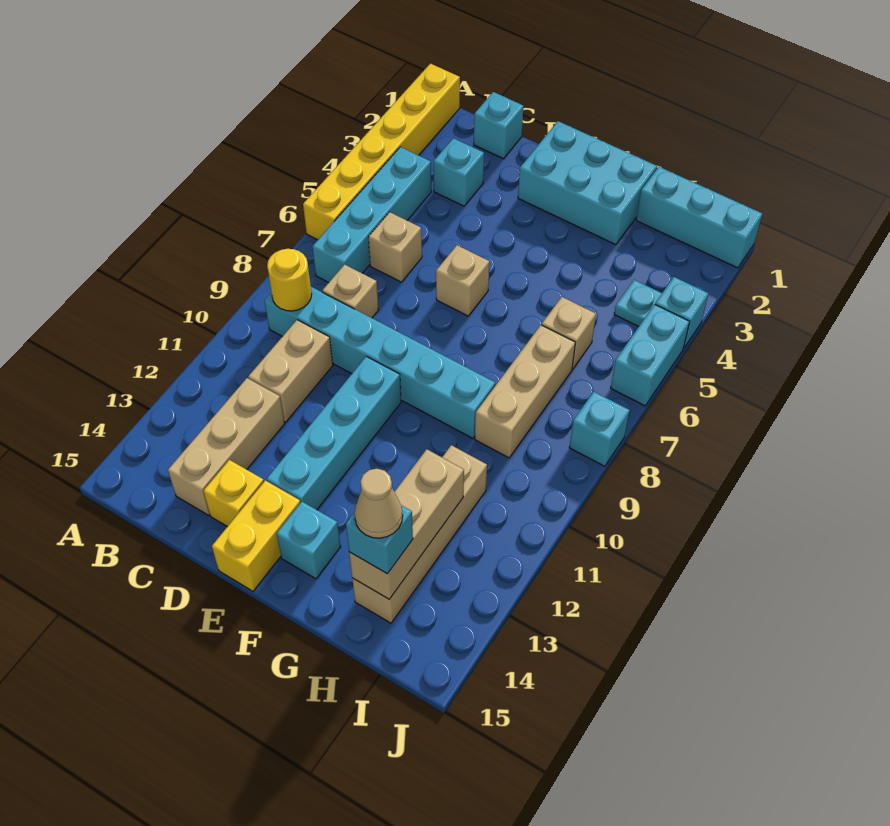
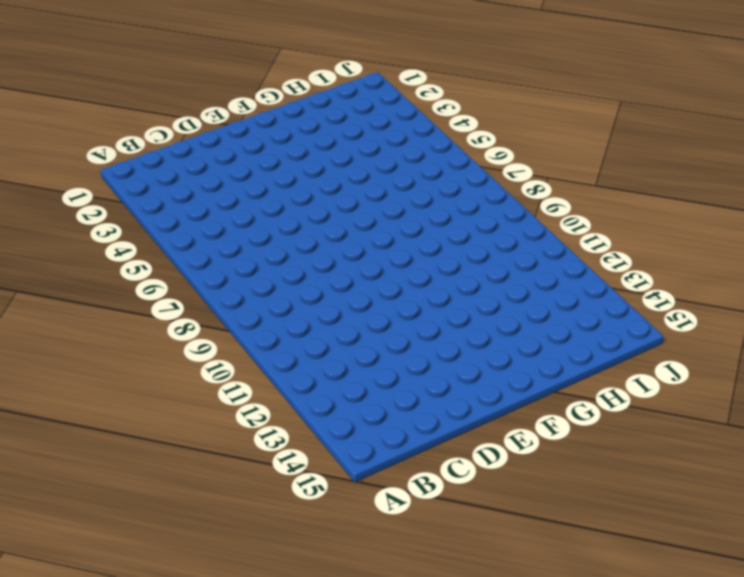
none -> yellow 1x6 brick [303,64,460,240]
none -> cyan 1x4 brick [312,147,431,283]
none -> cyan 1x6 brick [265,287,495,438]

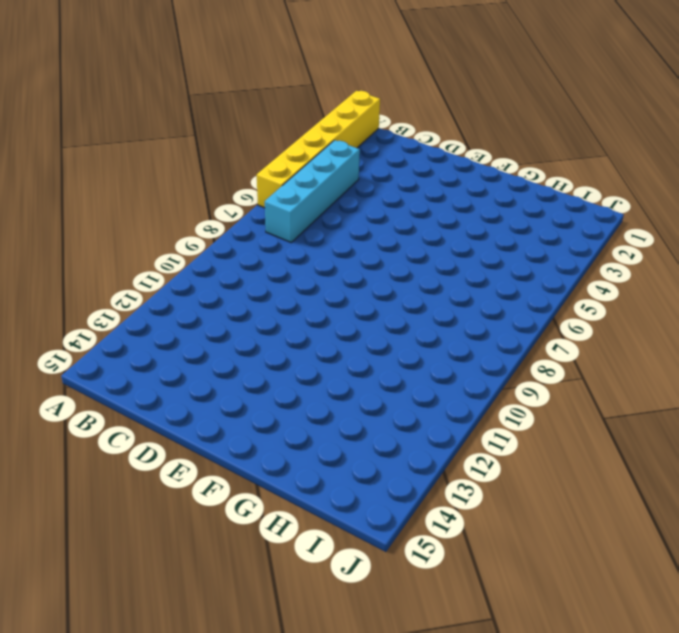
none -> cyan 1x6 brick [265,287,495,438]
none -> cyan 1x1 brick [474,92,524,159]
none -> cyan 1x1 brick [434,138,484,206]

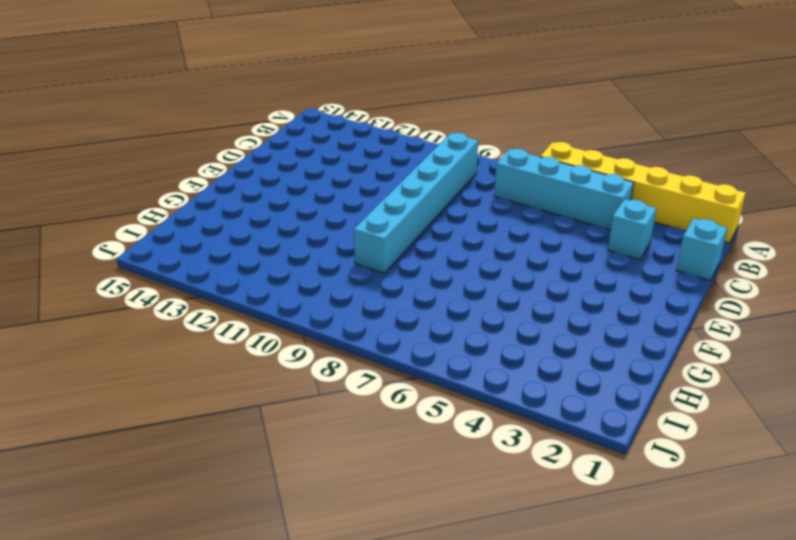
none -> tan 1x1 brick [368,212,422,282]
none -> tan 1x1 brick [322,264,378,318]
none -> tan 1x2 brick [248,320,333,422]

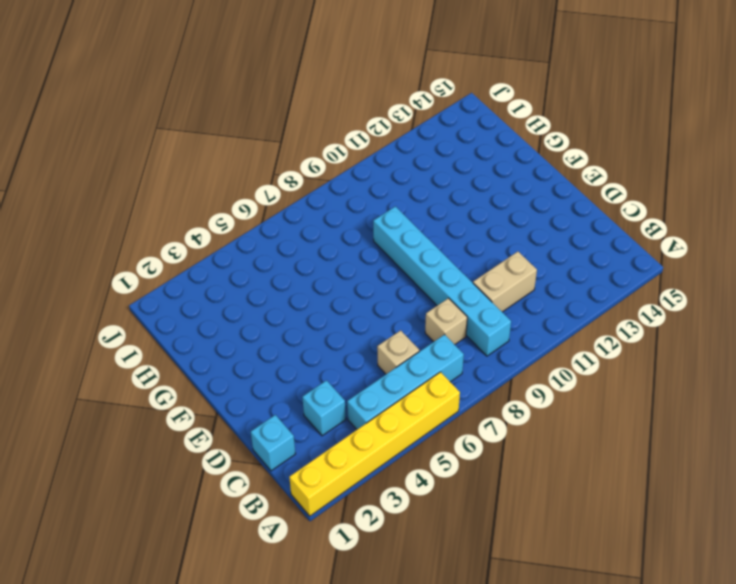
none -> tan 1x3 brick [168,378,285,515]
none -> yellow 1x1 brick [203,460,264,527]
none -> cyan 2x3 brick [518,121,657,245]

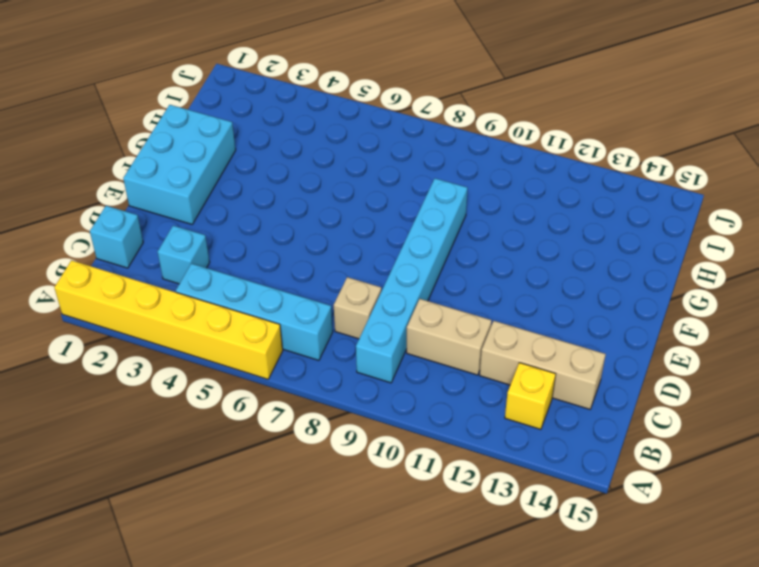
yellow 1x1 brick [505,363,556,429] -> yellow 1x1 brick moved to [203,460,264,527]
none -> tan 1x1 brick [368,212,422,282]
none -> tan 1x1 brick [436,245,490,316]
none -> cyan 1x4 brick [267,356,401,510]

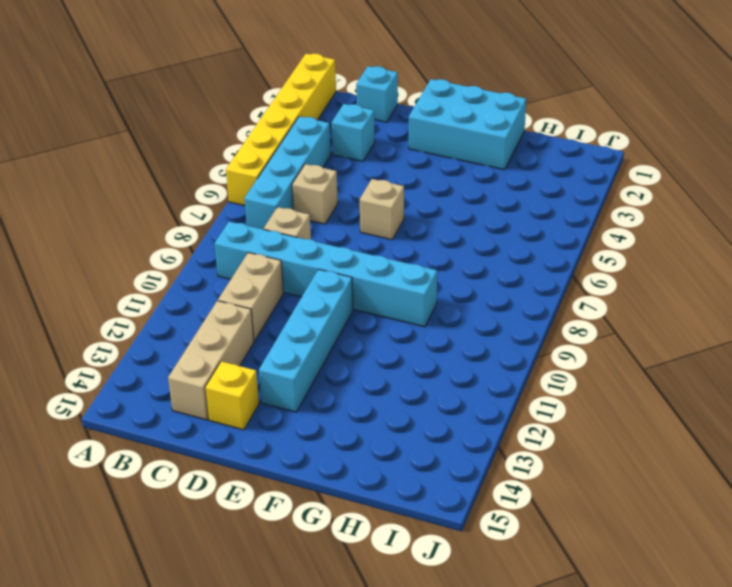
none -> yellow 1x2 brick [212,480,300,591]
none -> cyan 1x1 brick [277,502,341,579]
none -> cyan 1x3 brick [636,167,762,268]

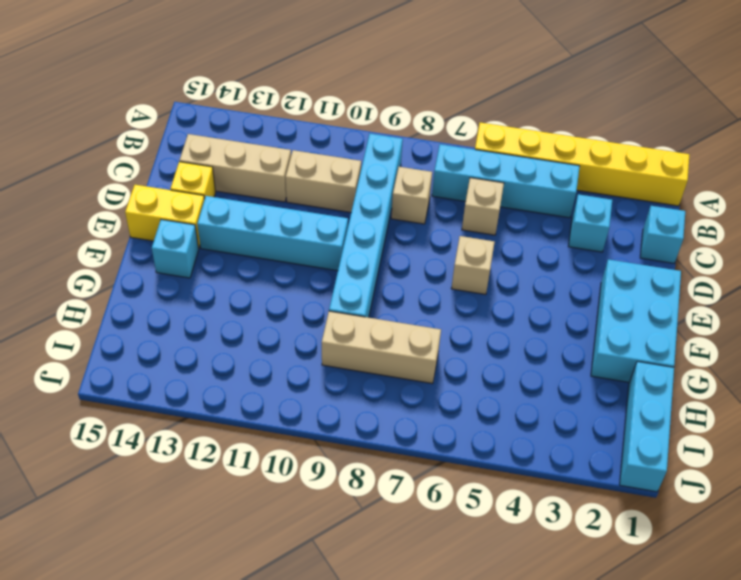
none -> tan 1x1 brick [542,297,596,369]
none -> tan 1x4 brick [352,445,487,623]
none -> cyan 1x1 plate [614,280,662,327]

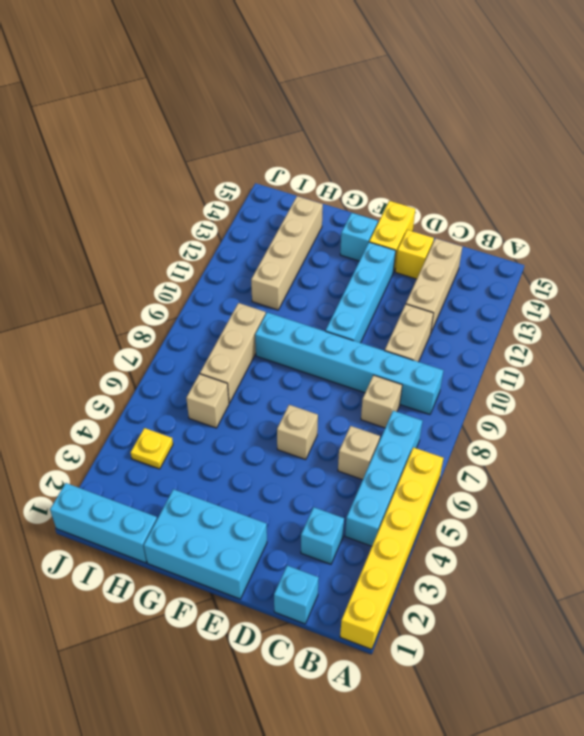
yellow 1x1 plate [131,428,173,469] -> cyan 1x1 plate [614,280,662,327]
none -> cyan 1x1 brick [655,277,709,349]
none -> cyan 1x2 brick [611,304,690,406]
none -> cyan 1x1 brick [569,392,630,466]

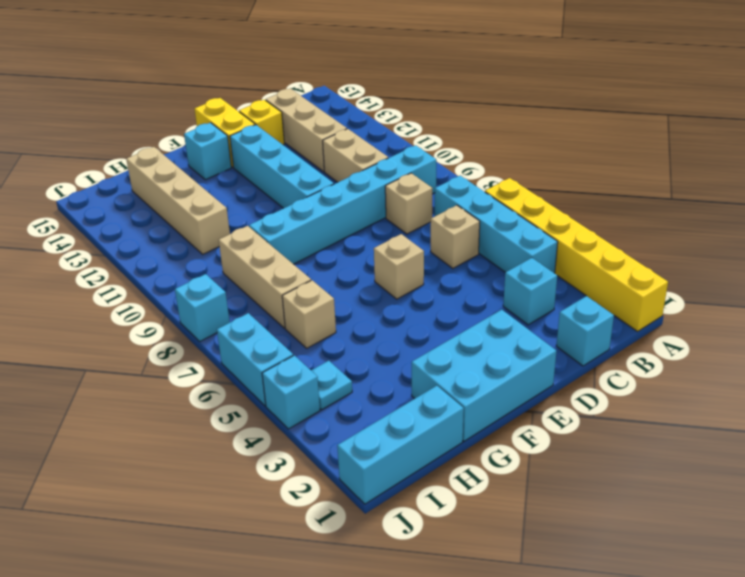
none -> yellow 1x1 round brick [267,249,312,311]
none -> tan 1x3 brick [349,449,464,599]
none -> cyan 1x1 brick [346,505,413,574]

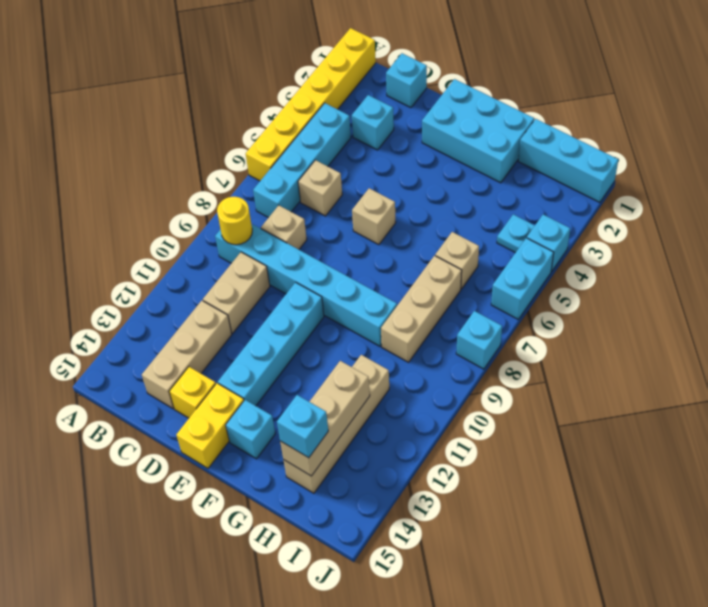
none -> tan 1x1 cone [355,469,403,538]

